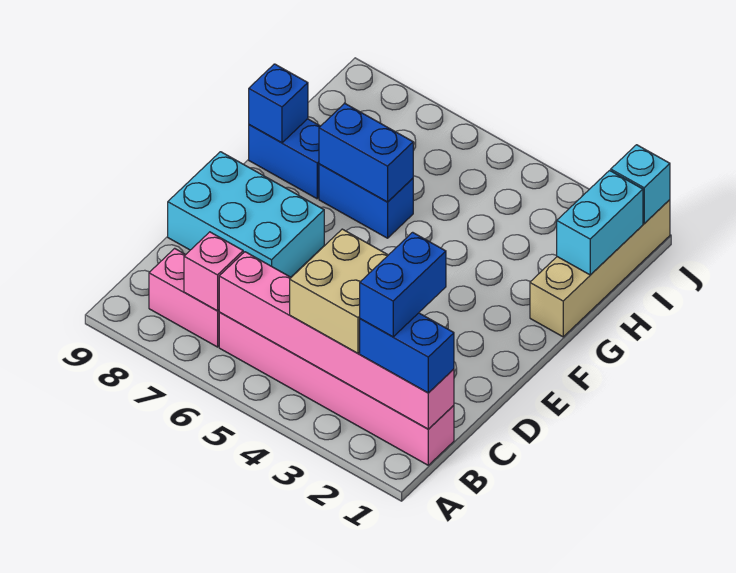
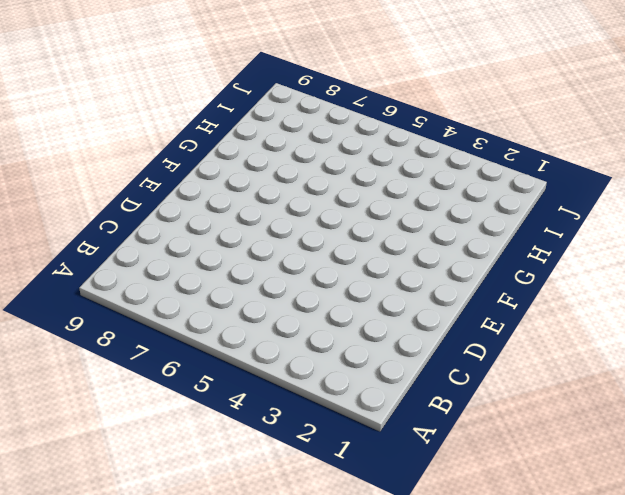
none -> pink 1x6 brick [219,312,454,465]
none -> pink 1x2 brick [149,248,219,347]
none -> cyan 2x3 brick [168,152,324,277]

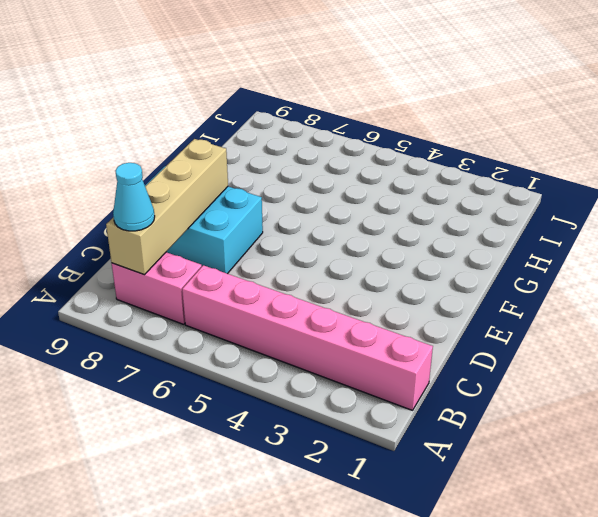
tan 1x4 brick [106,139,228,275] -> tan 1x4 brick moved to [530,200,670,337]
cyan 1x1 cone [113,163,155,231] -> none
none -> blue 1x2 brick [319,164,413,238]
none -> blue 1x2 brick [249,119,320,199]
none -> pink 1x6 brick [219,252,454,429]

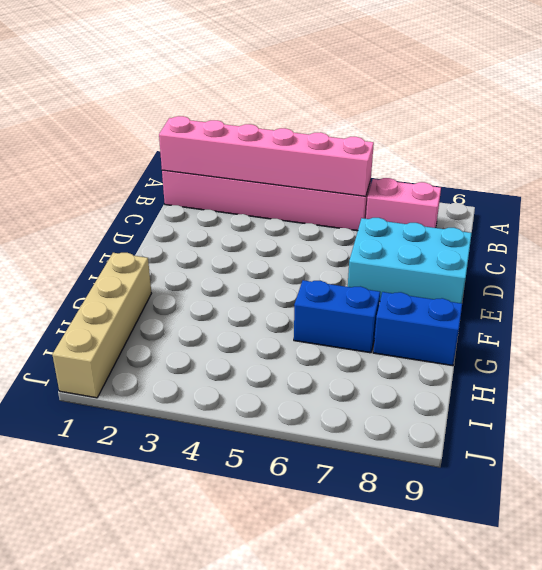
none -> pink 1x1 brick [184,232,243,311]
none -> blue 1x2 brick [319,103,413,202]
none -> blue 1x1 brick [249,64,308,143]

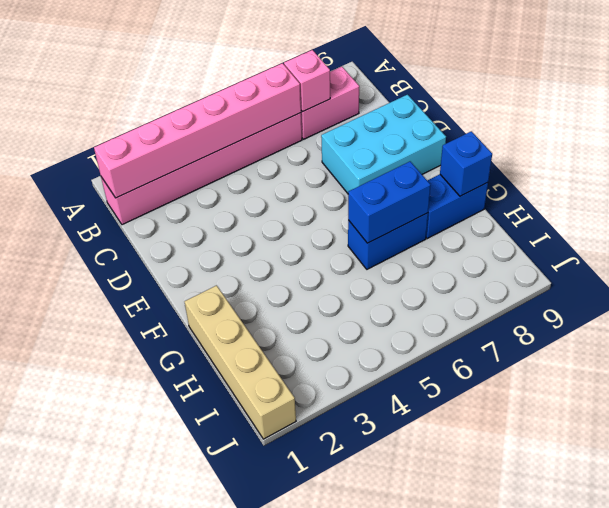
none -> cyan 1x2 brick [557,170,643,275]
none -> cyan 1x1 brick [611,145,670,223]
none -> blue 1x2 brick [360,313,454,393]

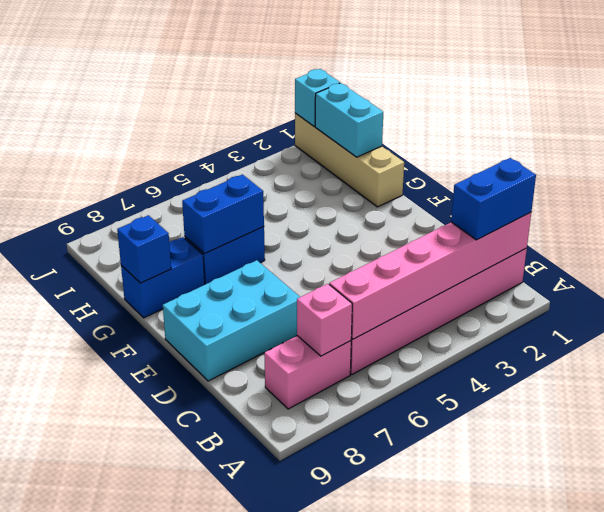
none -> tan 2x2 brick [290,229,388,353]
none -> blue 1x2 brick [360,232,446,337]

